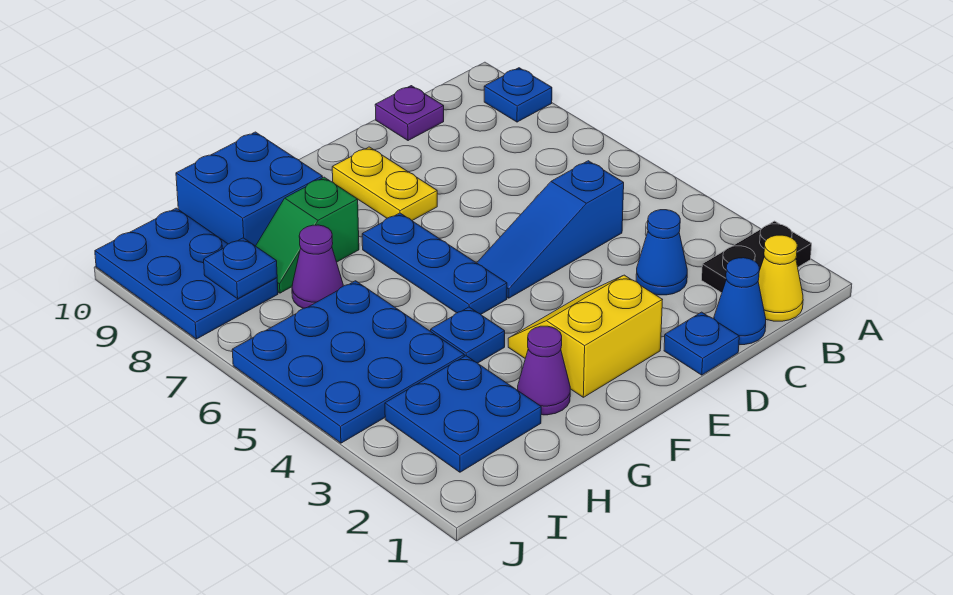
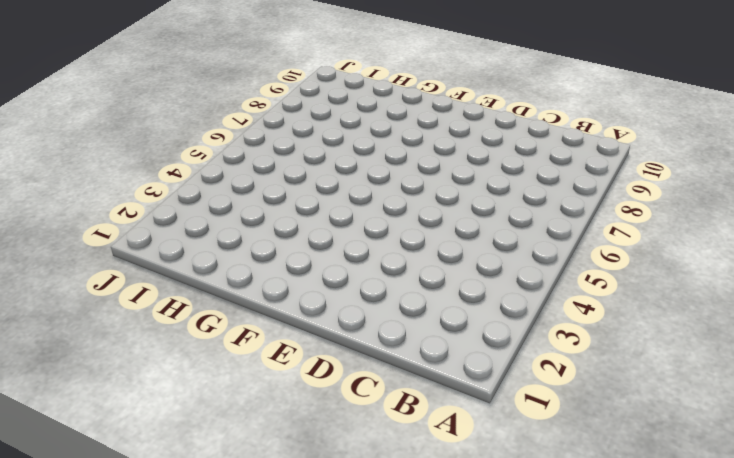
none -> black 1x2 plate [702,221,812,293]
none -> blue 1x1 plate [484,68,552,122]
none -> yellow 1x1 cone [758,235,803,321]

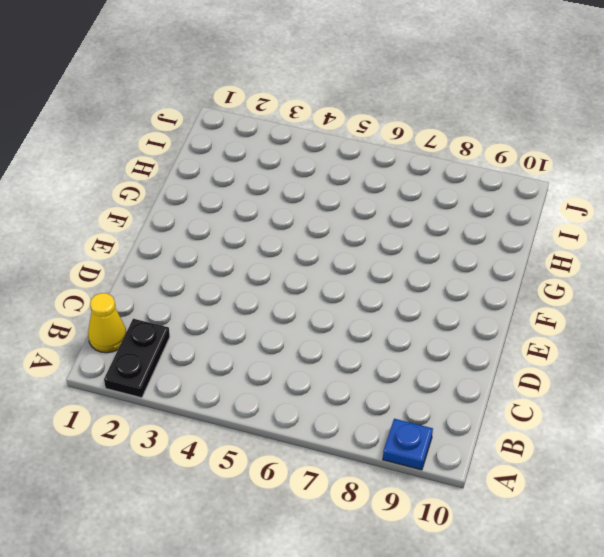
none -> blue 1x1 cone [714,258,766,345]
none -> blue 1x1 cone [636,210,687,295]
none -> blue 1x3 slope [477,161,624,298]

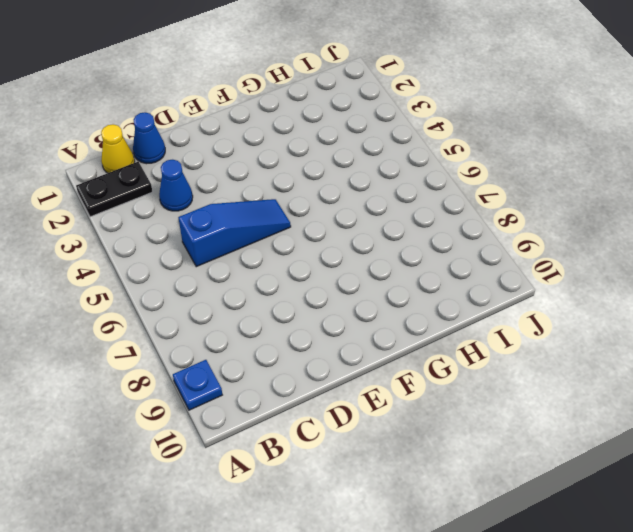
none -> purple 1x1 plate [375,86,444,141]
none -> blue 1x1 plate [664,312,739,375]
none -> yellow 2x2 slope [508,275,662,397]

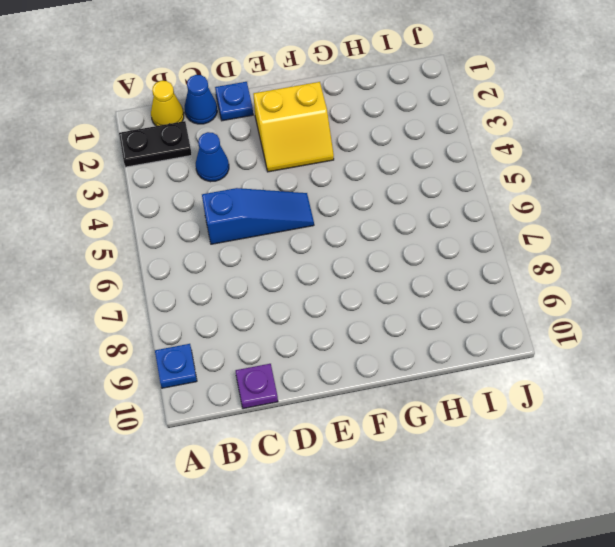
none -> yellow 1x2 plate [332,147,437,221]
none -> blue 1x3 plate [362,213,507,314]
none -> purple 1x1 cone [518,326,570,415]

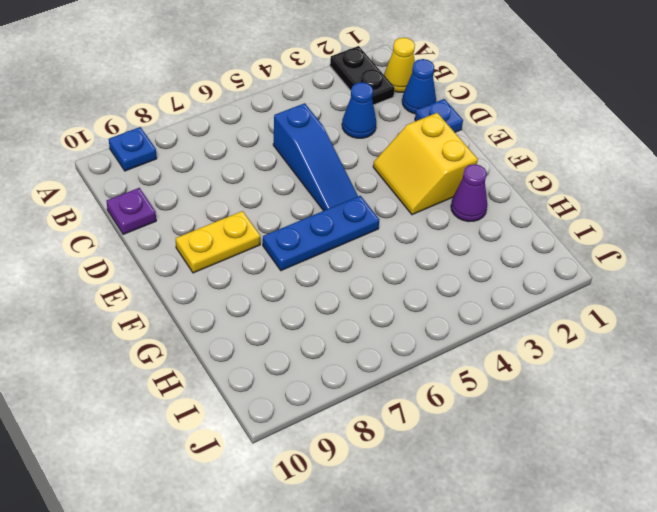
none -> blue 1x1 plate [431,307,505,363]
none -> green 1x2 slope [256,177,359,293]
none -> blue 2x2 brick [176,132,323,246]

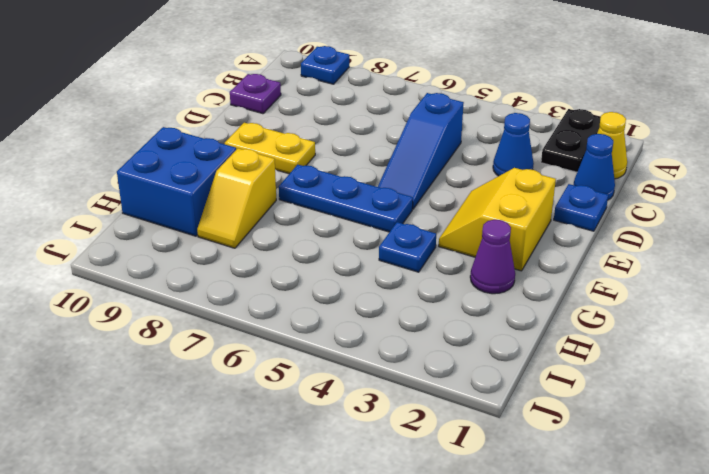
yellow 1x2 slope [197,148,276,248] -> green 1x2 slope [256,177,359,293]
none -> blue 2x2 plate [385,356,541,472]
none -> blue 3x3 plate [232,281,464,443]
none -> purple 1x1 cone [292,225,343,308]

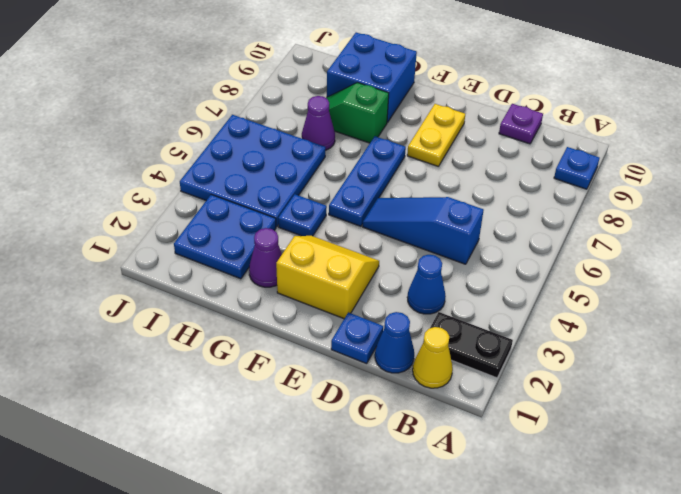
none -> blue 2x3 plate [95,208,278,339]
none -> blue 1x1 plate [204,238,277,299]

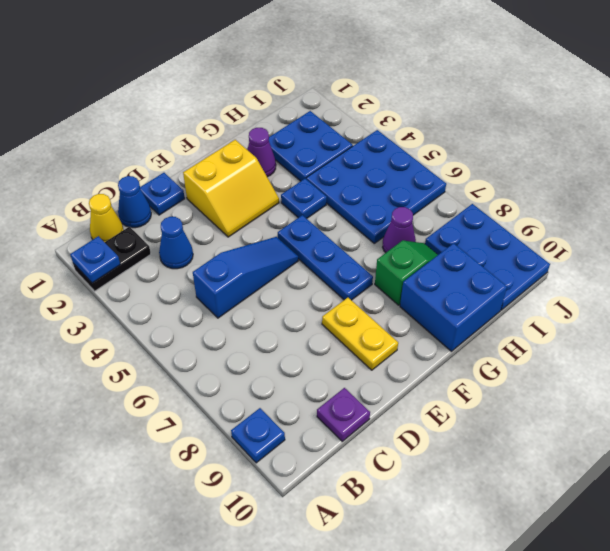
blue 1x1 plate [70,236,120,283] -> blue 1x1 plate moved to [204,238,277,299]

